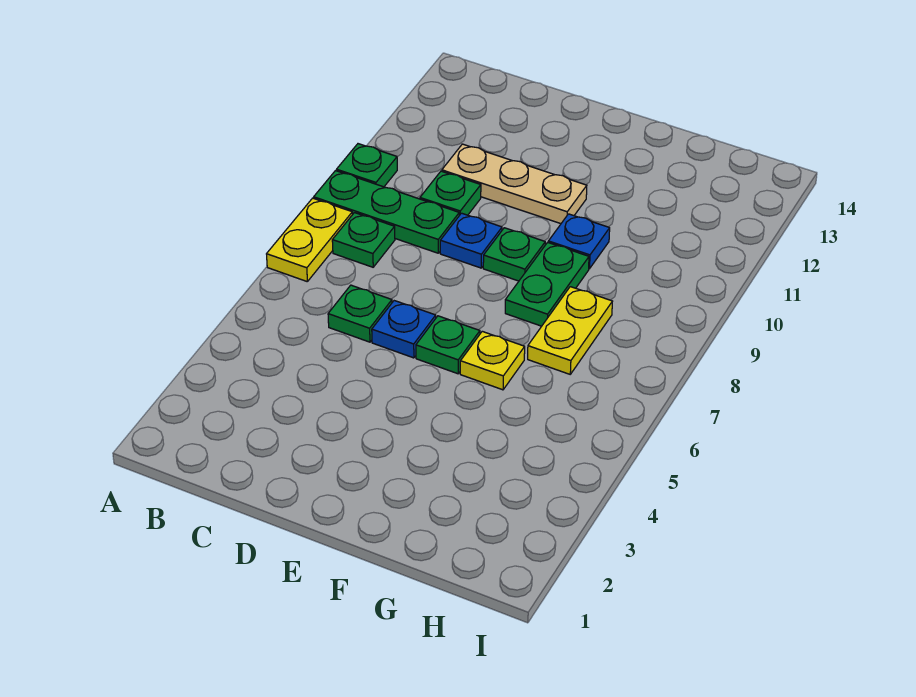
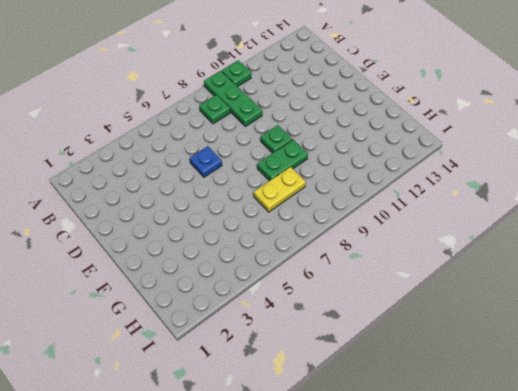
none -> yellow 1x2 plate [267,198,352,281]
none -> green 1x1 plate [328,285,392,342]
none -> green 1x1 plate [420,171,481,215]

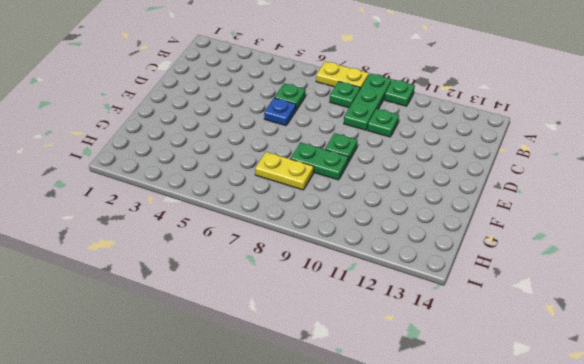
none -> tan 1x3 plate [442,144,587,224]
none -> blue 1x1 plate [440,213,502,268]
none -> green 1x1 plate [416,316,480,374]

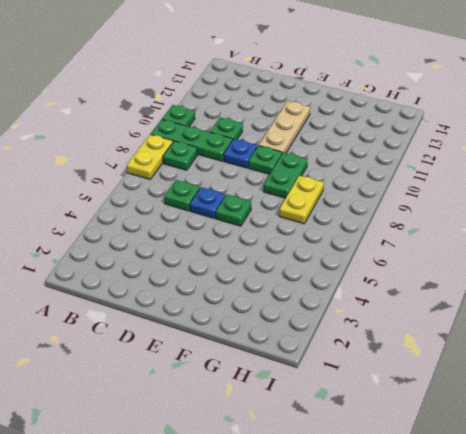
tan 1x3 plate [259,101,310,154] -> tan 1x3 plate turned to [442,144,587,224]
none -> yellow 1x1 plate [460,331,525,390]
none -> blue 1x1 plate [548,214,610,269]

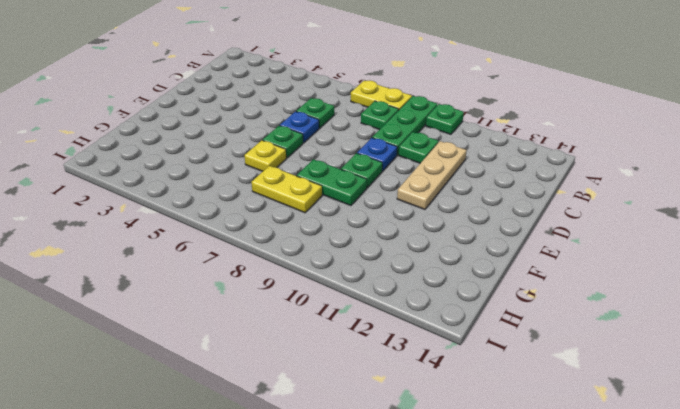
none -> blue 1x1 plate [548,214,610,269]

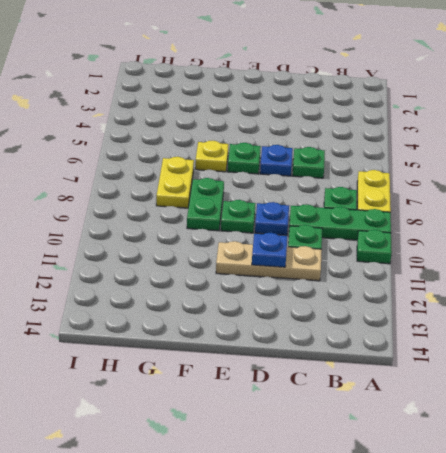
blue 1x1 plate [252,233,287,267] -> blue 1x1 plate moved to [548,214,610,269]

